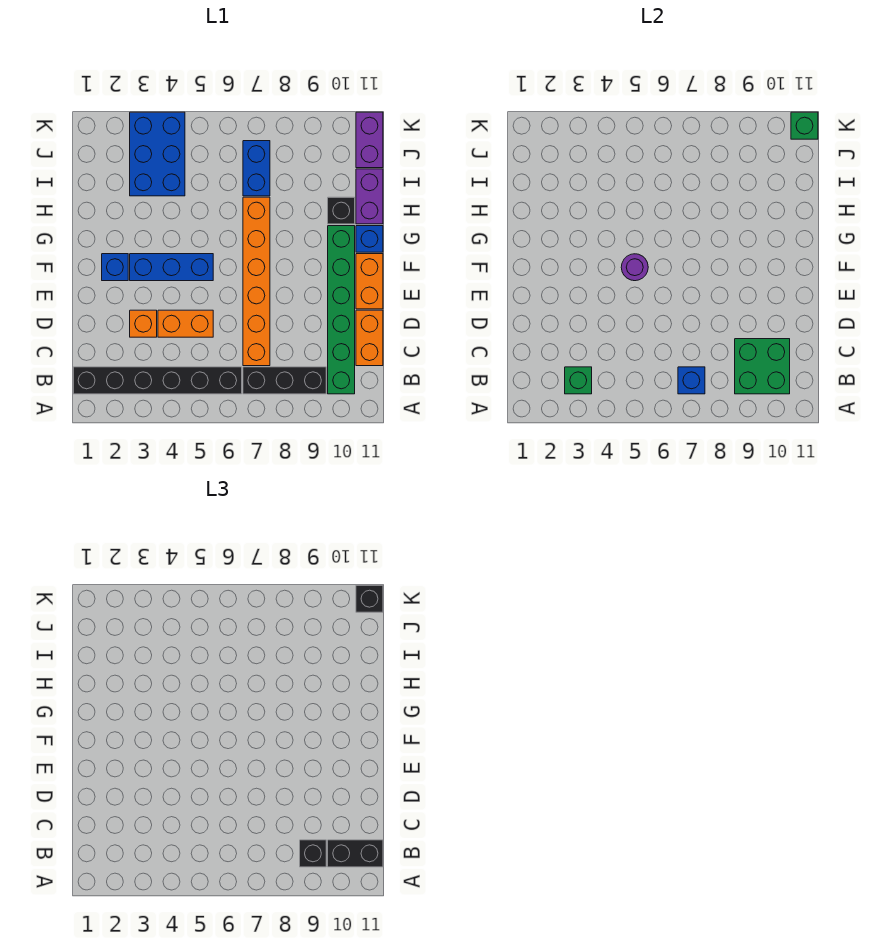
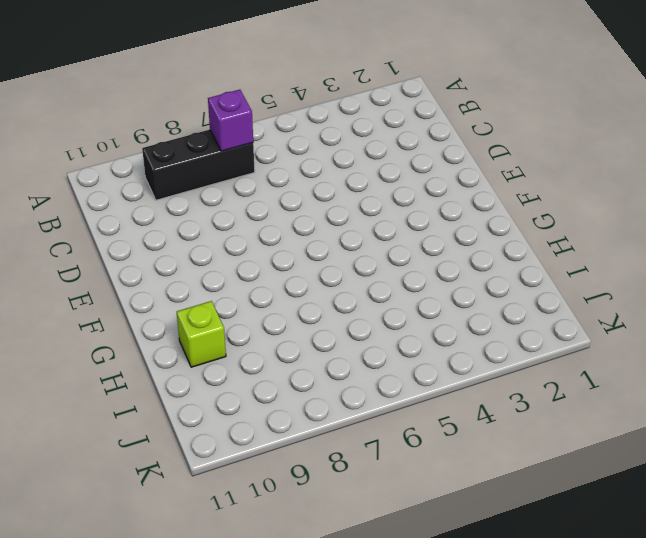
purple 1x1 brick [208,90,253,151] -> blue 1x1 brick [678,367,705,394]
lime 1x1 brick [177,301,226,367] -> black 1x1 brick [328,197,355,224]
none -> black 1x6 brick [73,367,242,394]
none -> green 1x6 brick [328,226,355,394]
none -> orange 1x6 brick [243,197,270,366]

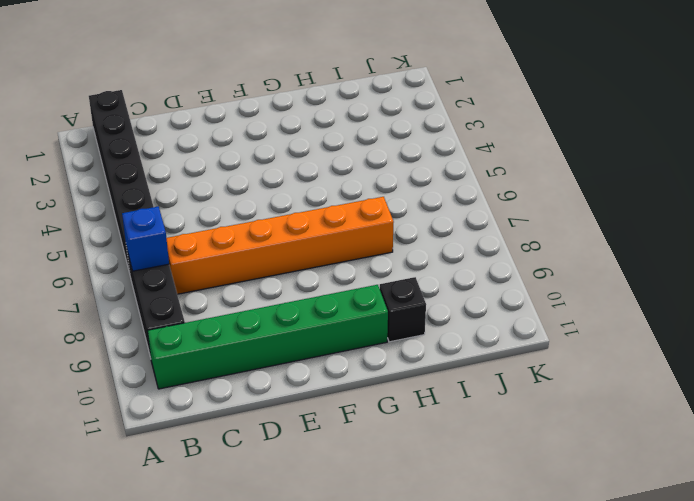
none -> orange 1x2 brick [356,310,383,366]
none -> orange 1x1 brick [130,310,157,337]
none -> orange 1x2 brick [158,310,213,337]

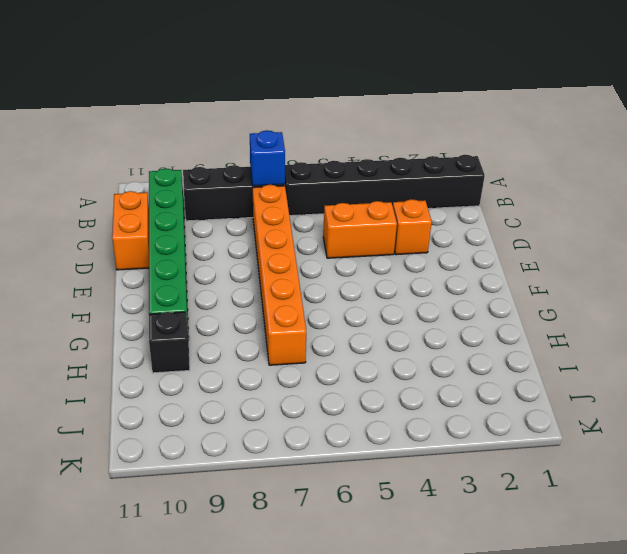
none -> orange 1x2 brick [356,254,383,309]
none -> blue 1x1 brick [102,254,128,281]
none -> blue 1x3 brick [130,254,213,281]

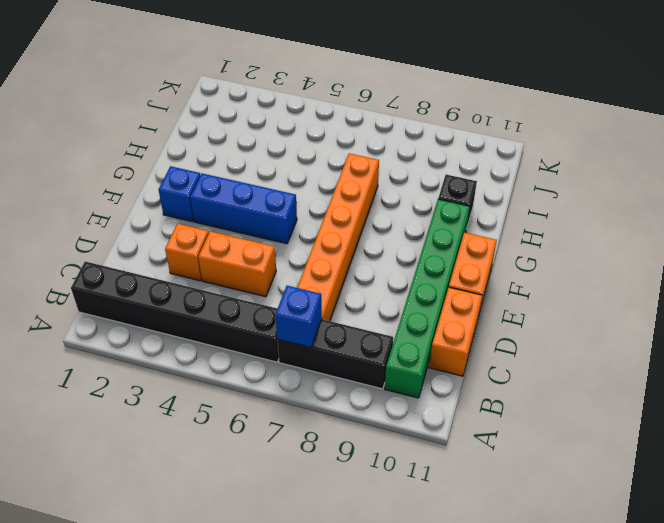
none -> blue 1x1 brick [356,226,383,252]
none -> purple 1x2 brick [356,169,383,224]
none -> blue 2x3 brick [130,112,185,196]

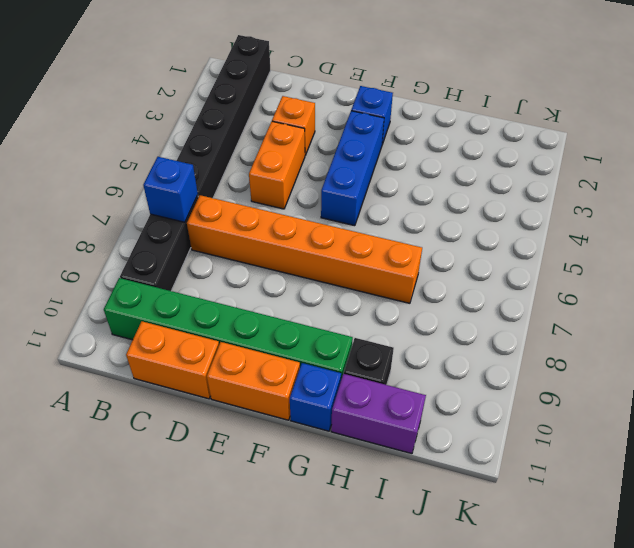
none -> blue 2x3 brick [130,112,185,196]
none -> blue 1x2 brick [243,141,270,196]
none -> purple 1x2 brick [356,112,383,168]

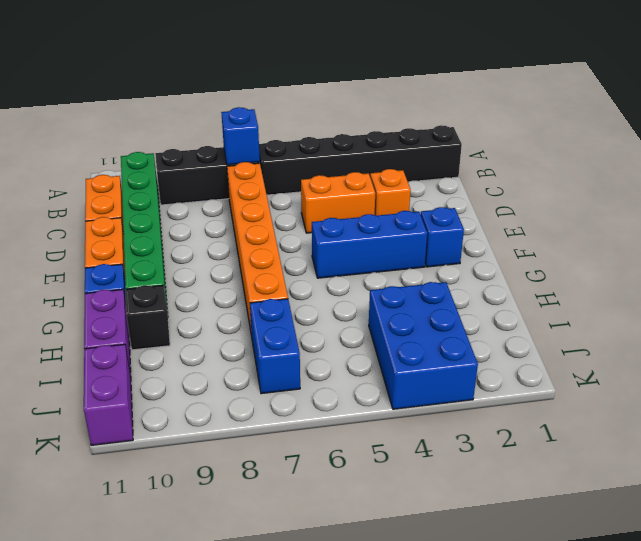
none -> green 1x1 brick [565,367,592,394]
none -> green 2x2 brick [735,339,790,394]
none -> purple 1x1 round brick [621,254,648,281]

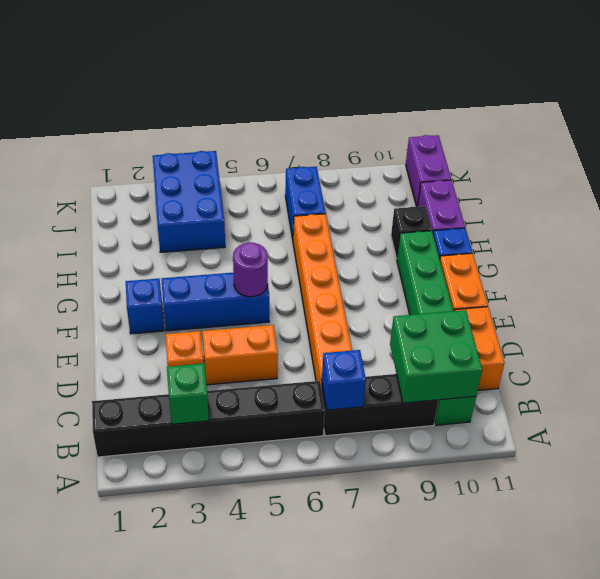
none -> green 1x1 brick [791,112,818,139]
none -> black 1x1 brick [300,840,326,867]
none -> black 1x2 brick [328,840,383,867]

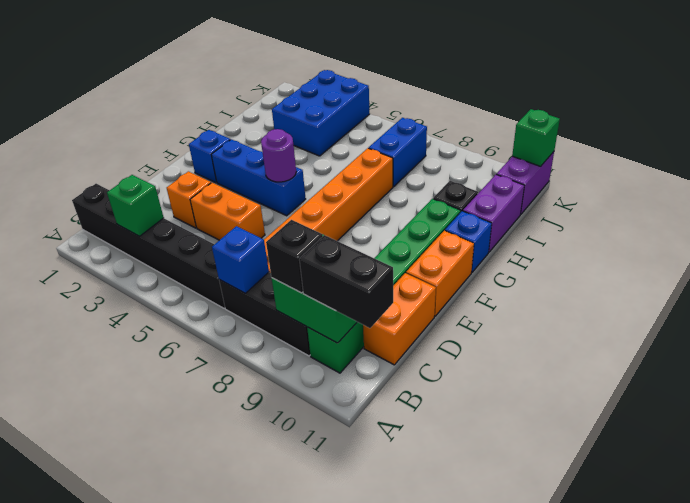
none -> black 1x1 brick [356,585,383,612]

